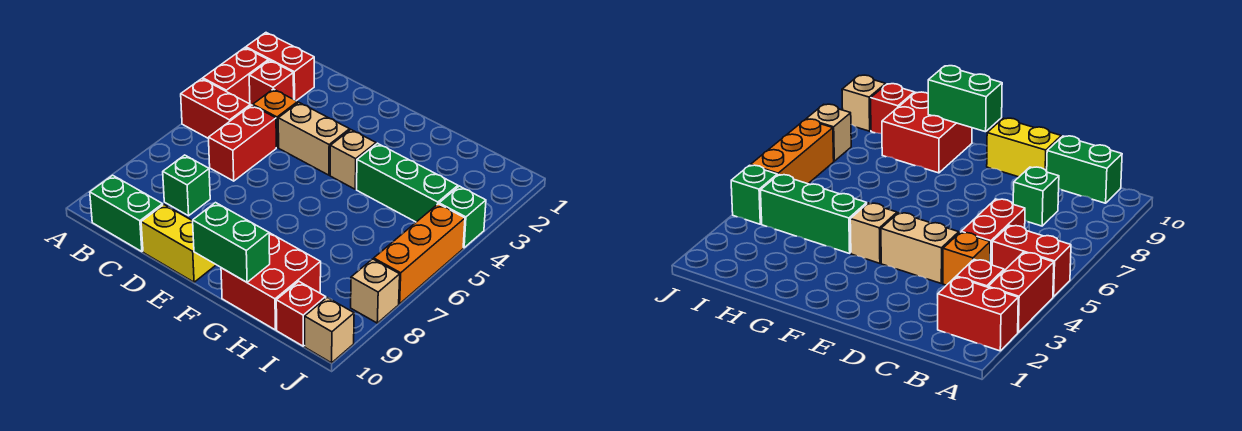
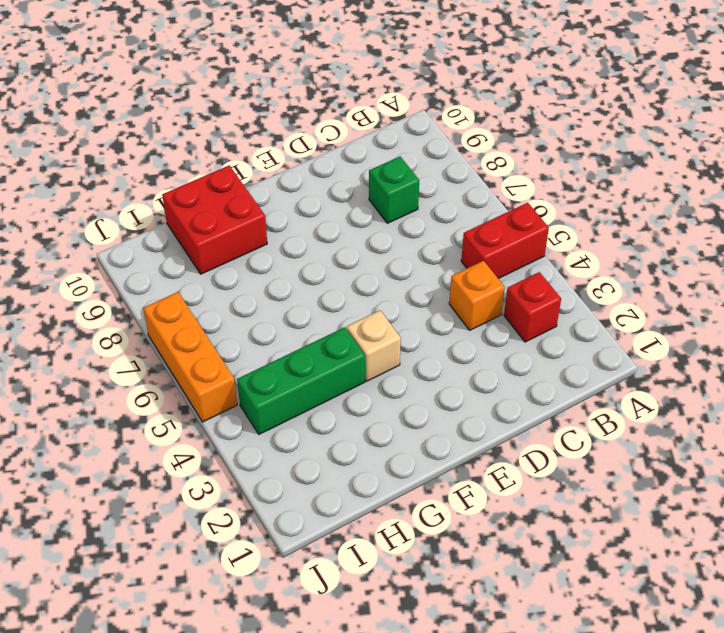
none -> red 1x2 brick [246,33,314,101]
none -> red 1x2 brick [203,48,268,104]
none -> green 1x2 brick [90,175,163,252]

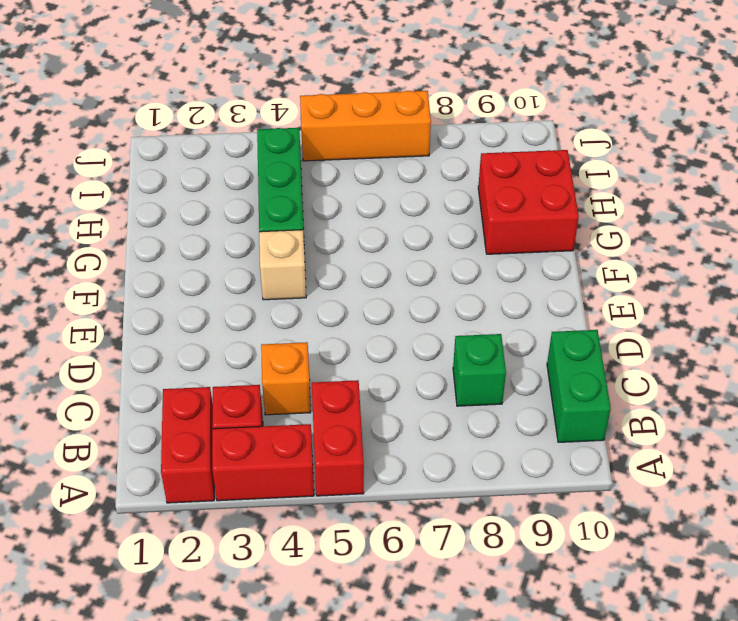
none -> red 1x2 brick [209,105,276,181]
none -> tan 1x2 brick [278,103,350,175]
none -> yellow 1x2 brick [141,205,216,282]

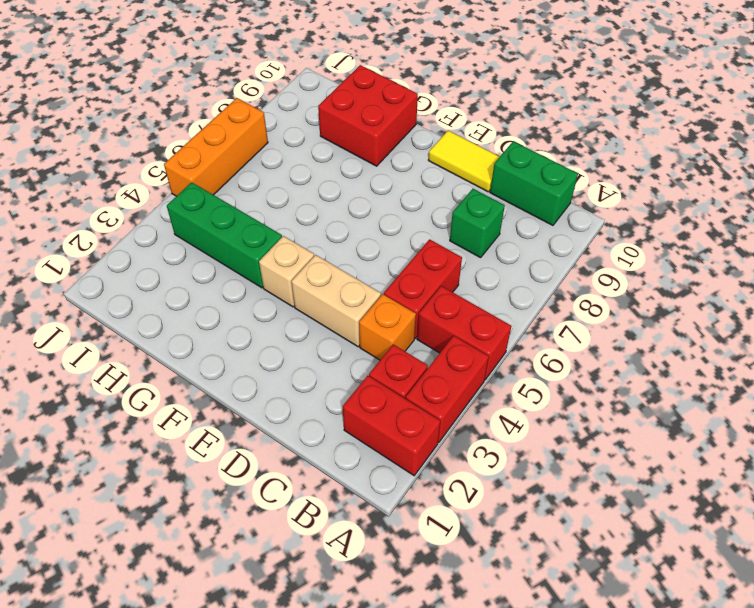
yellow 1x2 tile [428,131,500,192] -> yellow 1x2 brick [141,205,216,282]
none -> red 1x1 brick [276,281,326,346]
none -> green 1x1 brick [439,186,486,248]
none -> tan 1x1 brick [351,259,400,323]

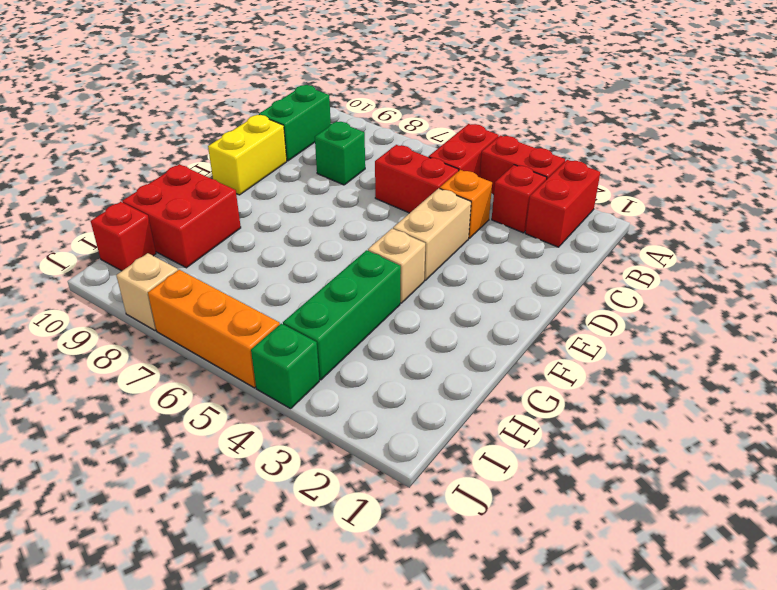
none -> tan 1x1 brick [305,298,354,363]
none -> green 1x2 brick [193,203,270,282]

